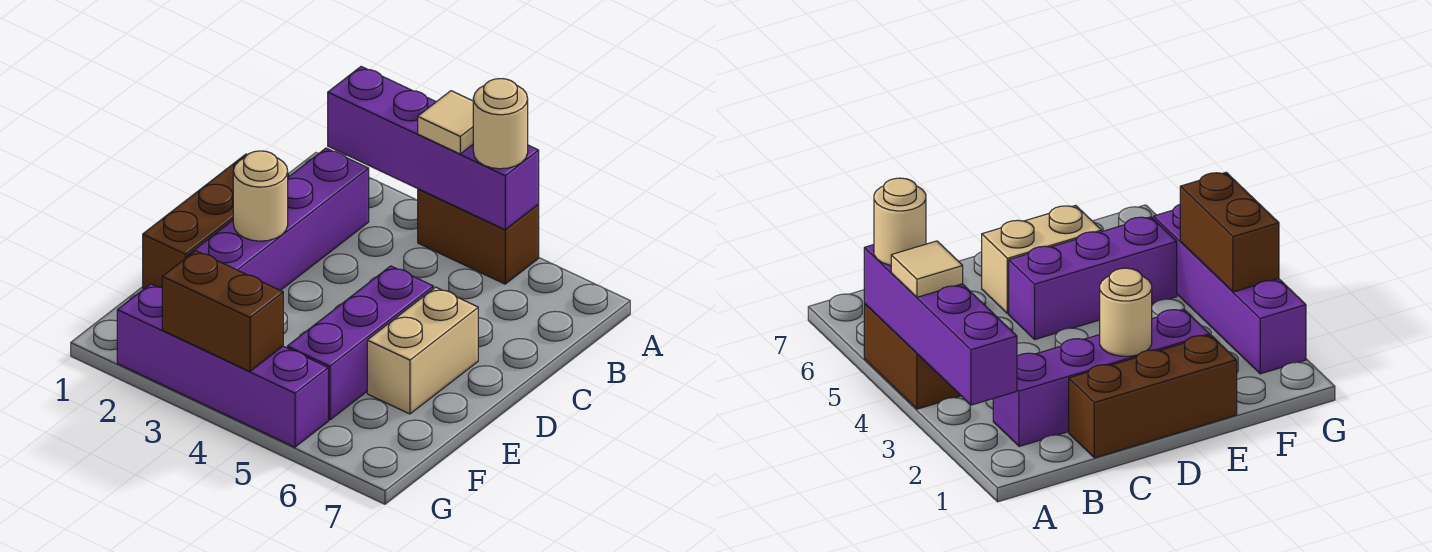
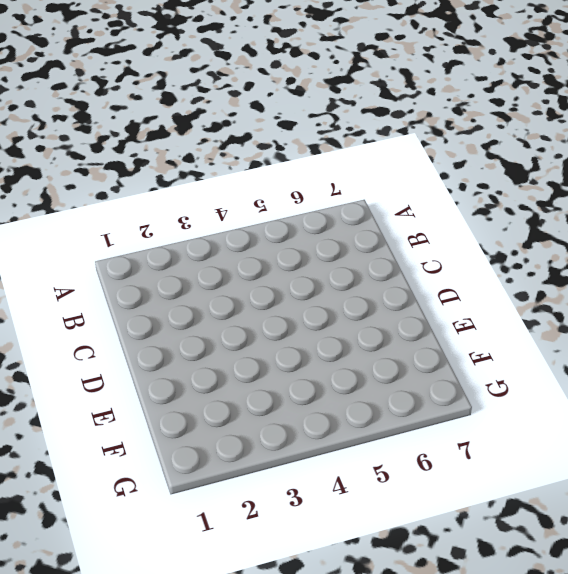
none -> brown 1x2 brick [417,189,539,284]
none -> purple 1x4 brick [187,148,369,290]

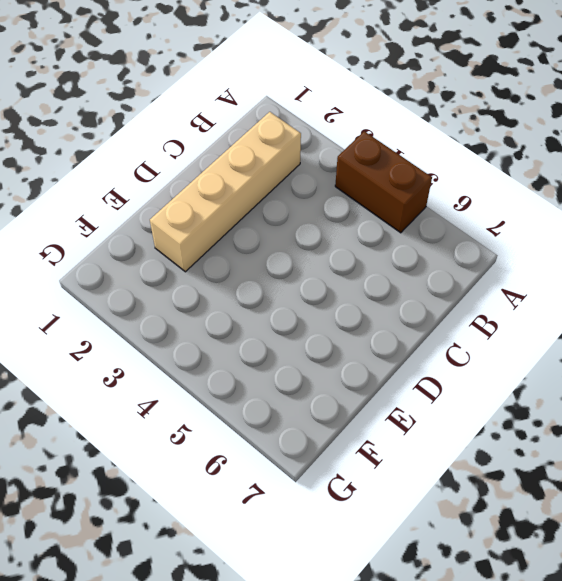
tan 1x4 brick [150,112,301,272] -> purple 1x4 brick [187,148,369,290]
none -> brown 1x3 brick [143,154,289,289]
none -> purple 1x3 brick [287,266,433,420]

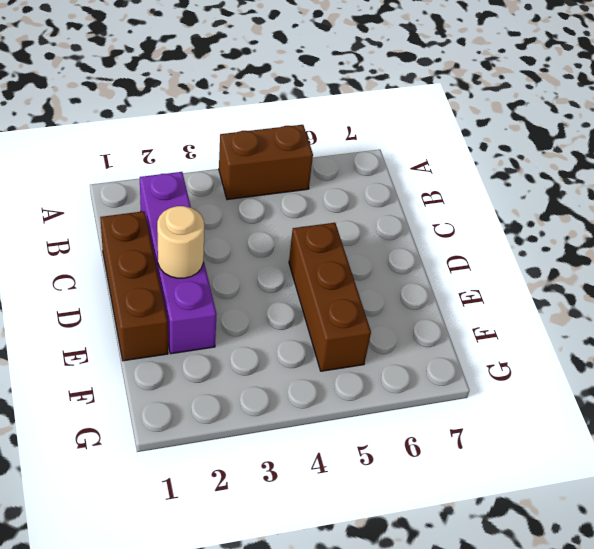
brown 1x3 brick [289,223,371,371] -> purple 1x3 brick [287,266,433,420]
none -> tan 1x2 brick [367,287,478,414]
none -> purple 1x4 brick [117,284,328,447]

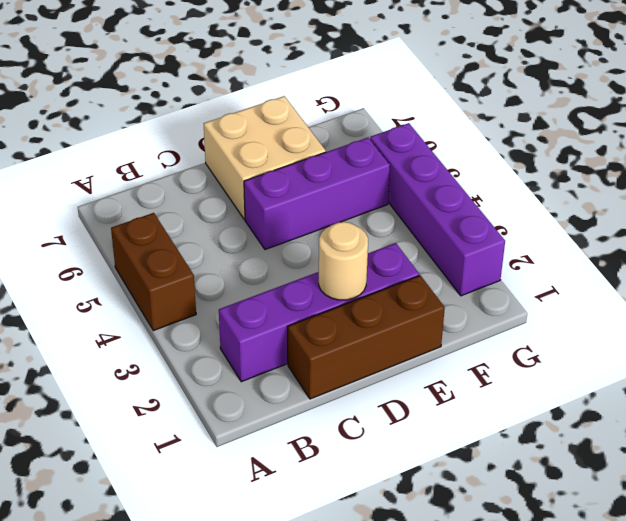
tan 2x2 brick [204,96,326,219] -> tan 1x2 brick [367,287,478,414]
none -> purple 1x4 brick [328,67,539,230]
none -> brown 1x2 brick [162,251,283,371]

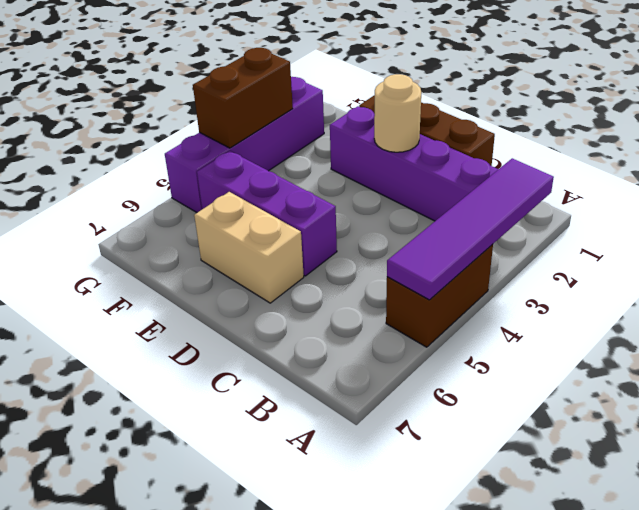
purple 1x4 tile [387,158,554,300] -> purple 1x4 brick [328,67,539,230]
none -> tan 1x1 tile [418,91,473,154]
none -> tan 1x1 round brick [473,79,528,169]

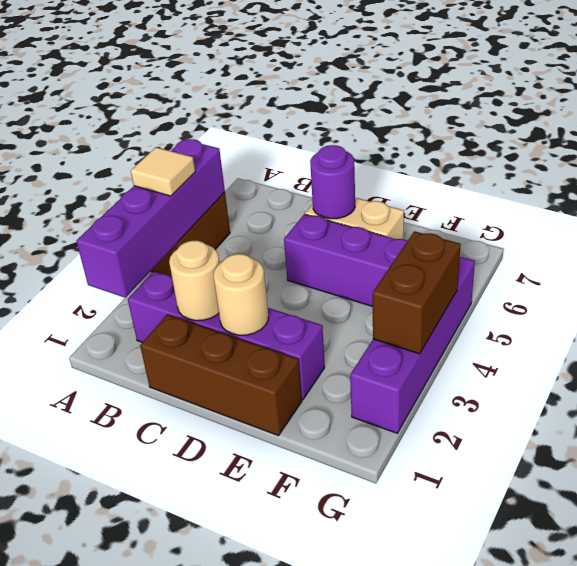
tan 1x1 round brick [169,241,220,321] -> tan 1x1 round brick moved to [473,79,528,169]
purple 1x1 round brick [310,145,355,219] -> none

